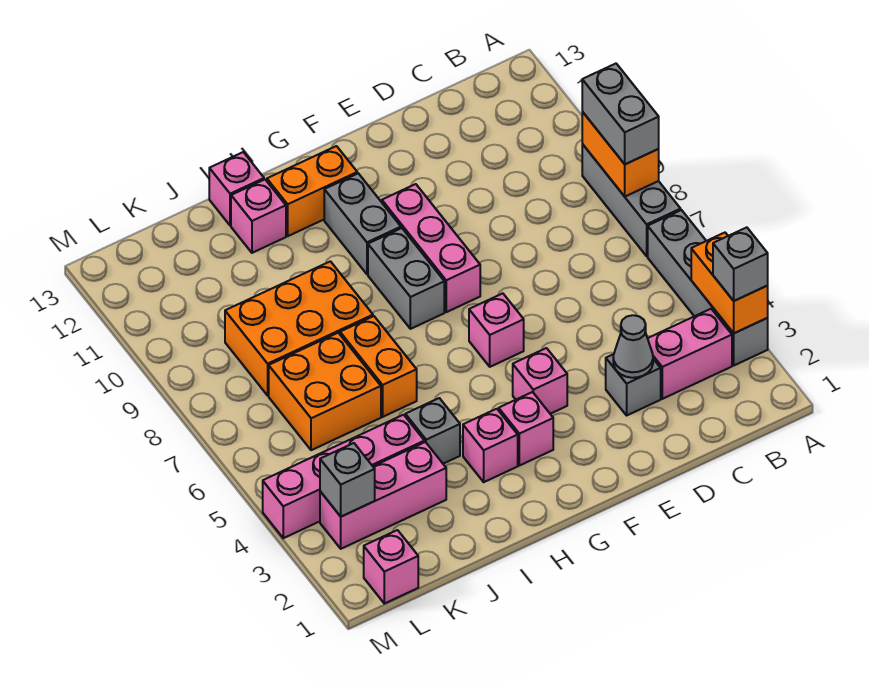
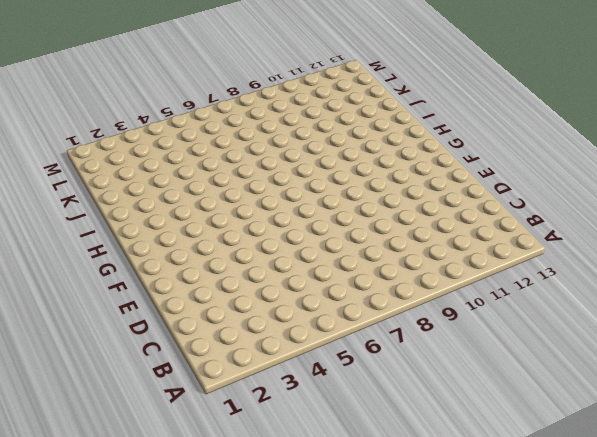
none -> grey 1x4 brick [648,210,768,365]
none -> grey 1x3 brick [582,144,681,256]
none -> pink 1x2 brick [648,309,732,399]

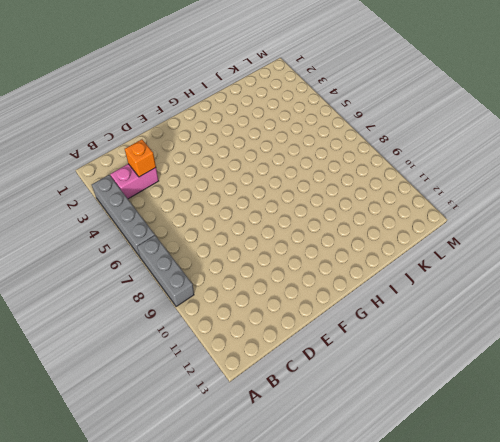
orange 1x1 brick [125,139,156,177] -> none
none -> grey 1x1 brick [606,354,661,415]
none -> pink 1x1 brick [513,348,567,414]
none -> pink 1x1 brick [469,293,524,367]

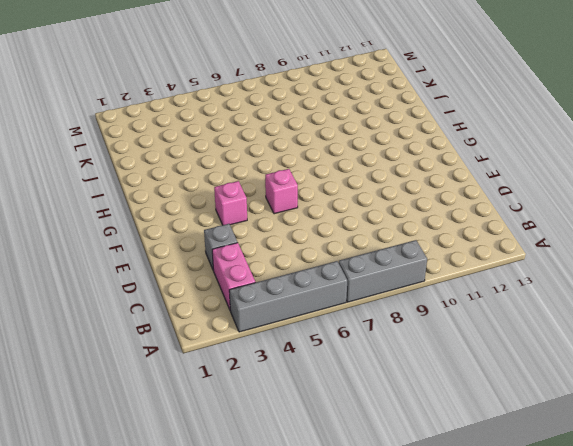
none -> pink 1x3 brick [382,184,480,312]
none -> pink 1x1 brick [499,392,553,466]
none -> grey 1x2 brick [368,228,444,329]

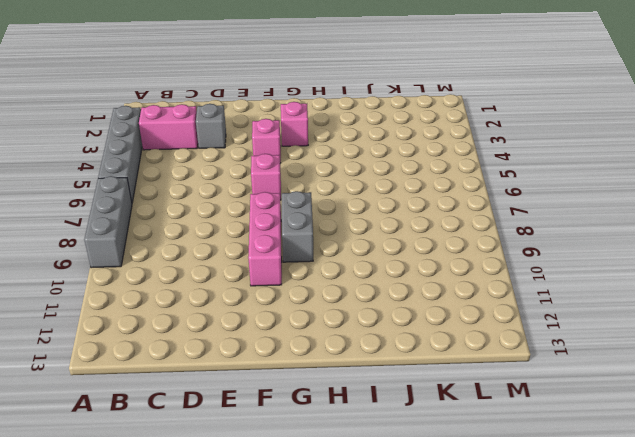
none -> grey 1x2 brick [324,173,401,274]
none -> orange 1x2 brick [267,146,357,236]
none -> pink 1x1 brick [463,409,518,482]

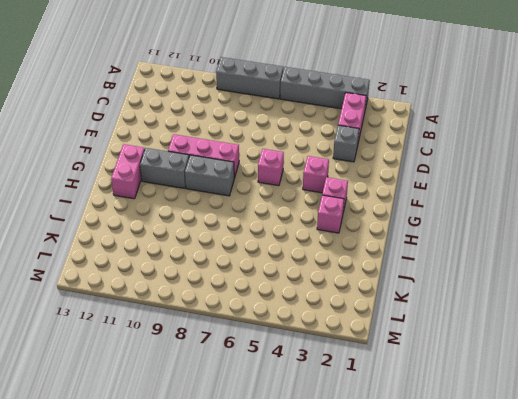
pink 1x2 brick [111,144,145,199] -> orange 1x2 brick [267,146,357,236]
none -> grey 1x1 brick [405,398,460,464]
none -> orange 1x2 brick [340,316,417,417]
none -> orange 2x3 brick [225,261,373,395]

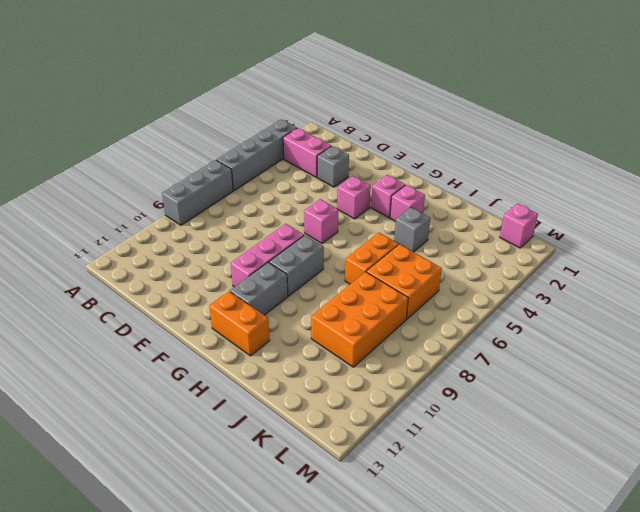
orange 2x3 brick [311,272,408,367] -> orange 2x3 brick turned to [225,261,373,395]
none -> pink 1x1 brick [231,180,286,253]
none -> pink 1x1 brick [209,152,264,226]
none -> pink 1x3 brick [320,442,446,549]

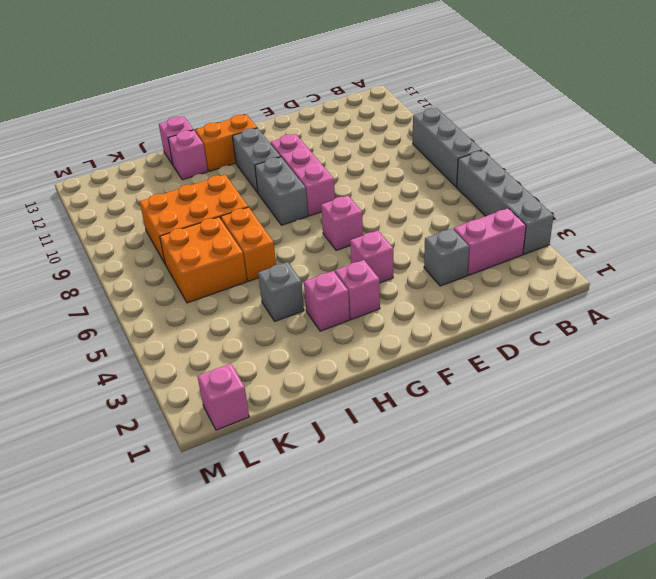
none -> pink 1x3 brick [320,442,446,549]
none -> pink 1x4 brick [263,415,424,538]
none -> orange 1x2 brick [691,233,768,333]

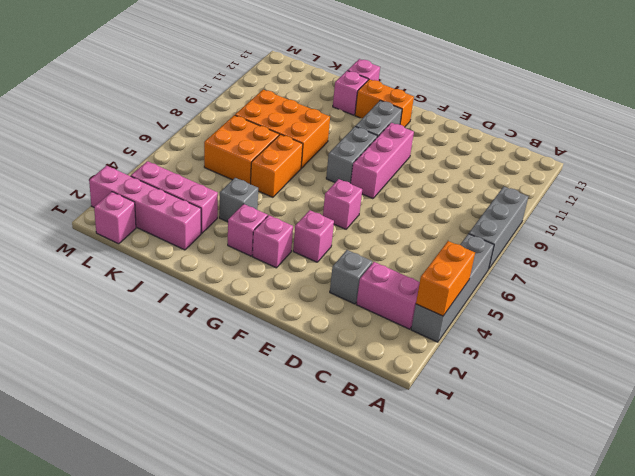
pink 1x4 brick [89,166,201,250] -> pink 1x4 brick moved to [263,415,424,538]
none -> orange 1x2 brick [582,112,659,196]
none -> grey 1x1 cone [613,315,653,378]
none -> grey 1x1 brick [320,443,375,517]

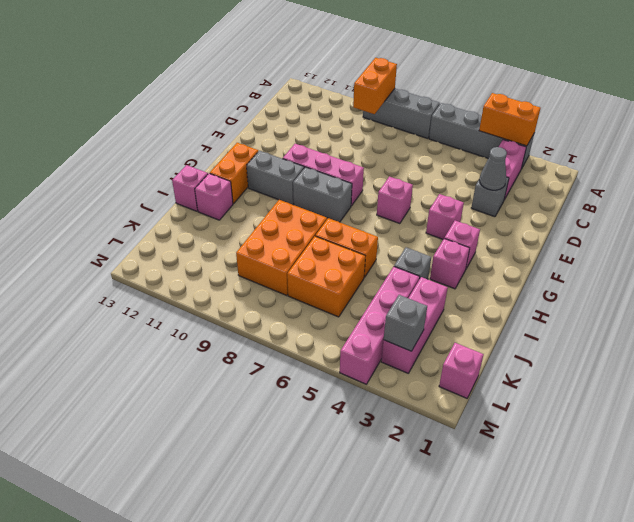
orange 1x2 brick [353,58,397,114] -> orange 1x2 brick turned to [582,112,659,196]
none -> grey 1x1 brick [713,227,768,301]
none -> grey 1x2 brick [582,64,659,164]

